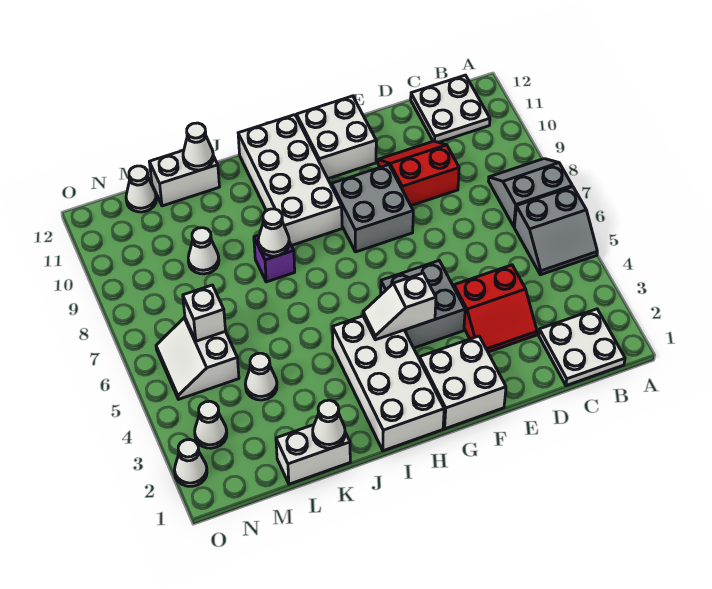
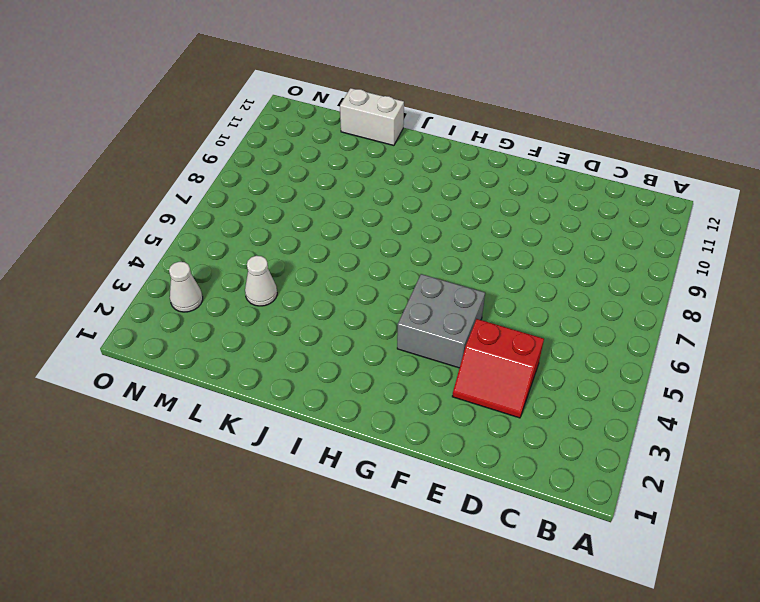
none -> grey 2x2 slope [514,187,597,275]
none -> grey 2x2 slope [489,159,572,227]
none -> white 2x2 plate [539,309,625,386]

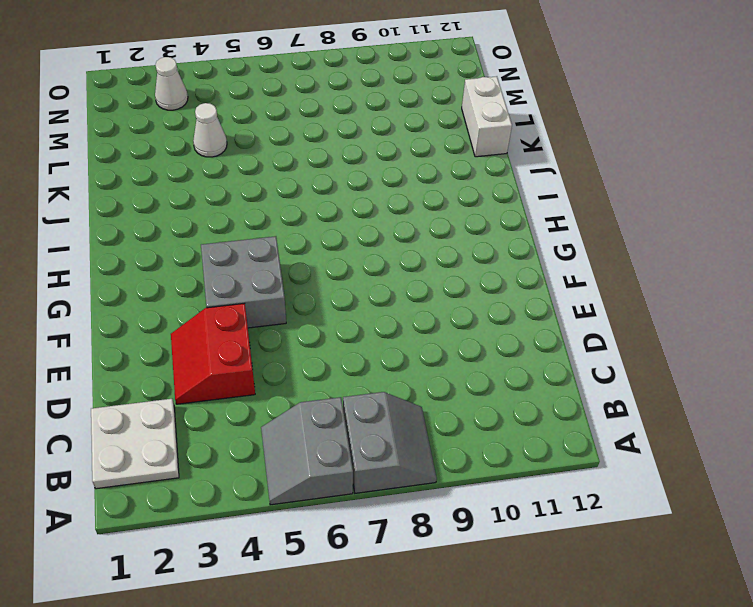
none -> white 2x2 plate [411,75,490,142]
none -> red 2x2 slope [378,141,459,206]
none -> white 2x2 brick [420,336,506,429]

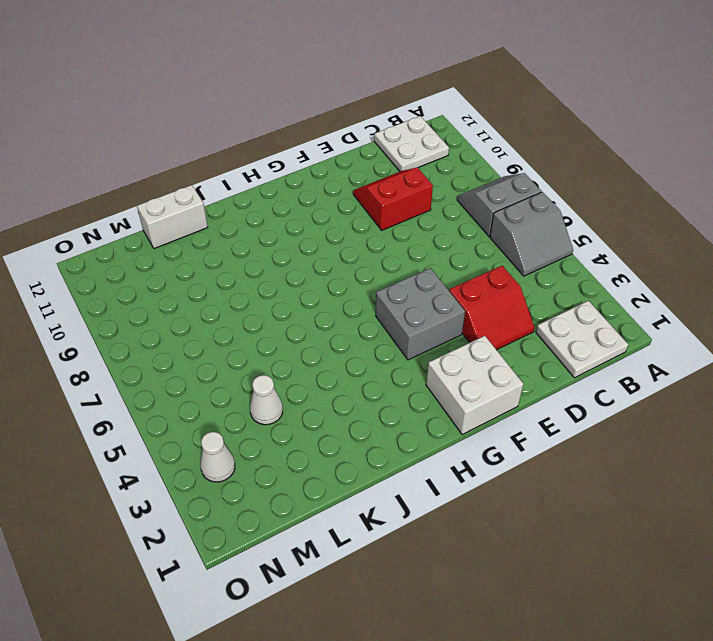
none -> grey 2x2 brick [332,165,413,252]
none -> white 2x2 brick [297,96,376,179]
none -> white 2x4 brick [333,316,444,451]

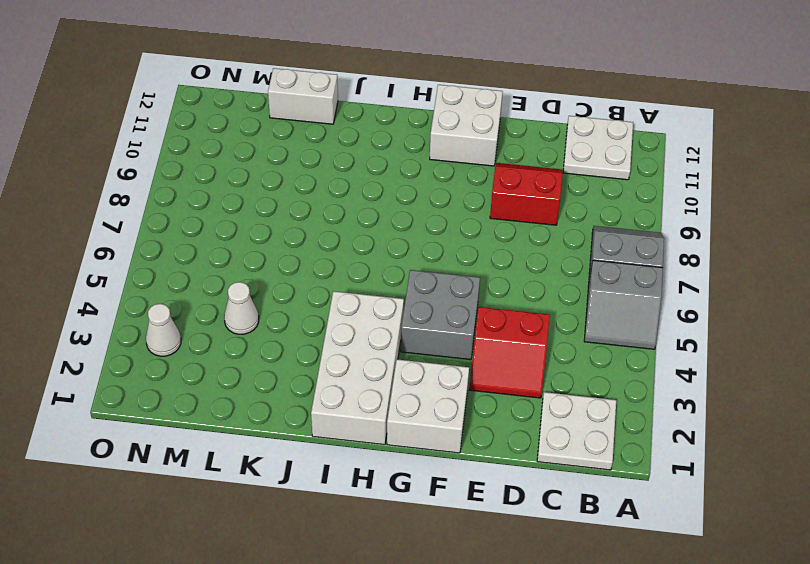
none -> grey 2x2 brick [332,165,413,252]
none -> white 2x4 brick [238,115,342,245]
none -> purple 1x1 brick [254,235,295,282]

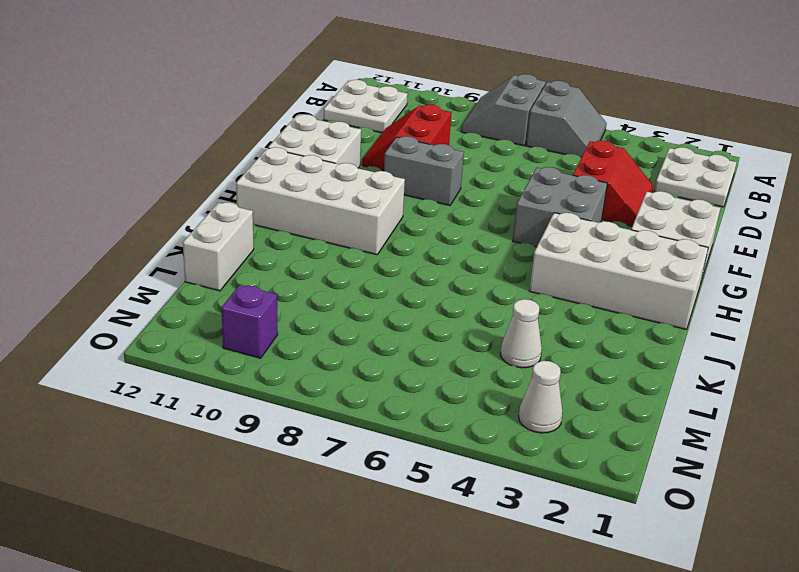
grey 1x2 brick [384,136,464,206] -> grey 2x2 brick [332,165,413,252]
purple 1x1 brick [221,285,278,358] -> purple 1x1 brick moved to [254,235,295,282]
none -> white 1x2 brick [276,425,350,484]
none -> white 1x1 cone [188,228,219,274]
none -> white 2x2 slope [156,318,239,399]

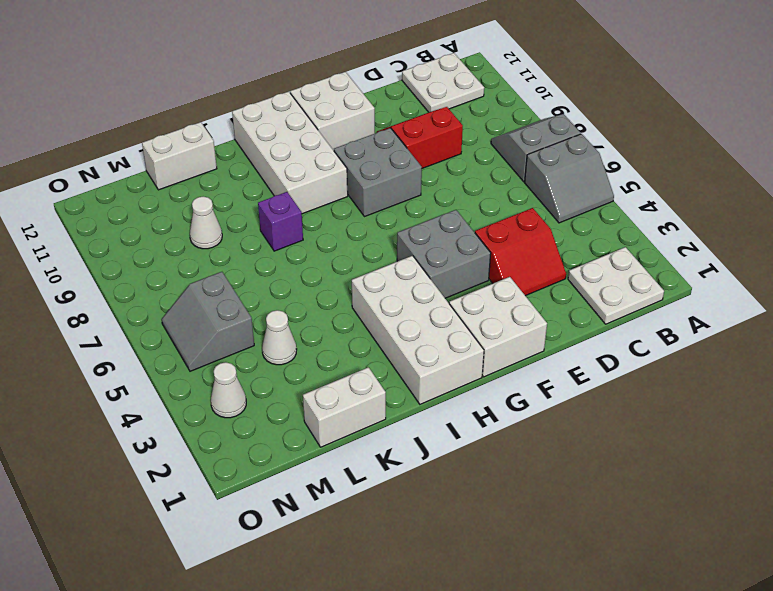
grey 2x2 slope [162,272,254,371] -> white 2x2 slope [156,318,239,399]
none -> white 1x1 cone [126,166,156,212]
none -> white 1x1 cone [175,440,207,486]
none -> white 1x2 slope [363,273,436,340]

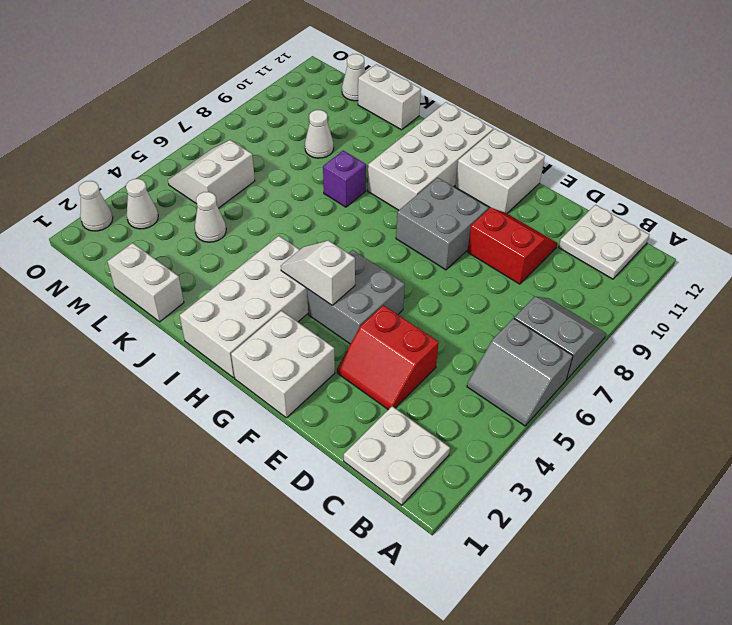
none -> white 1x1 cone [258,209,289,256]
none -> white 1x1 cone [313,400,345,448]
none -> white 1x1 cone [183,123,213,170]

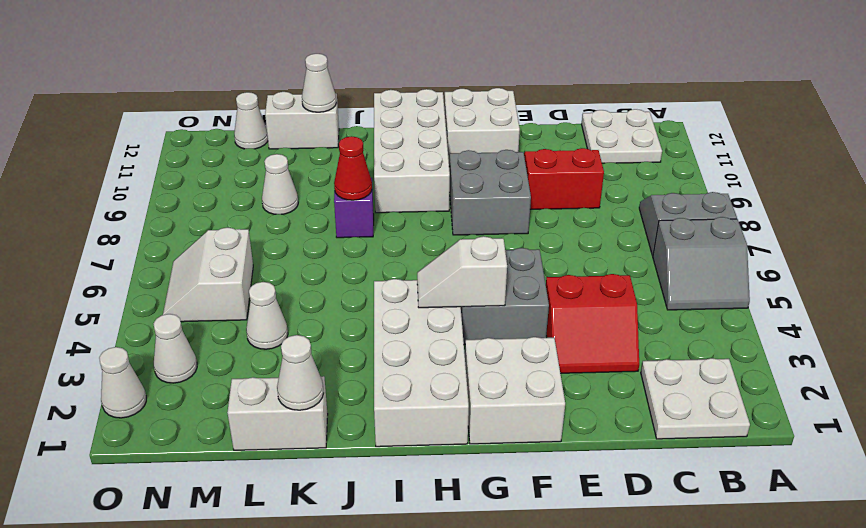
red 1x1 cone [334,136,372,200] -> white 1x1 cone [258,209,289,256]
none -> white 1x1 brick [183,285,226,341]

